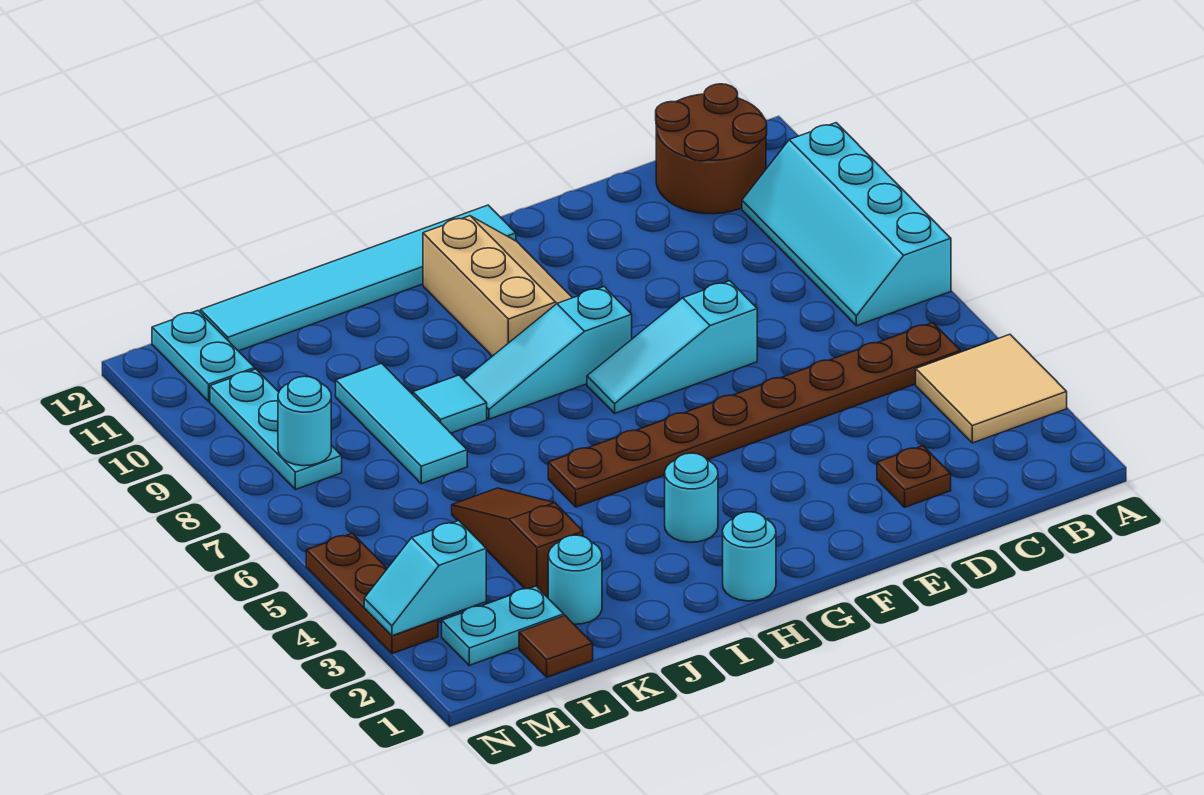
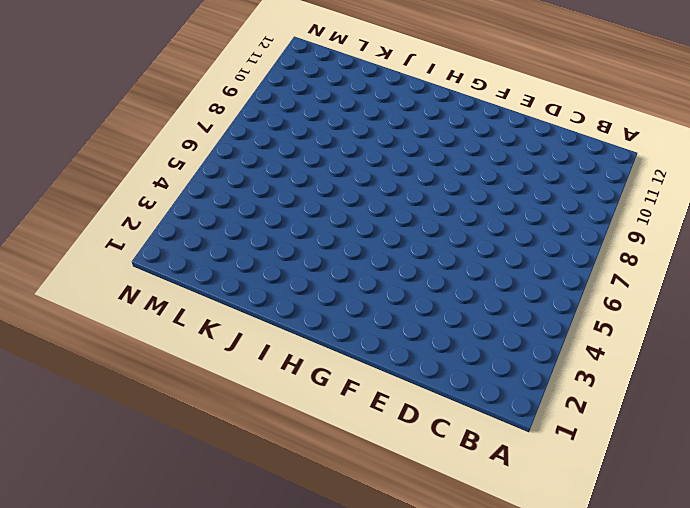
none -> tan 2x2 tile [916,334,1067,443]
none -> cyan 2x4 slope [742,123,951,326]
none -> brown 1x8 plate [548,323,960,507]

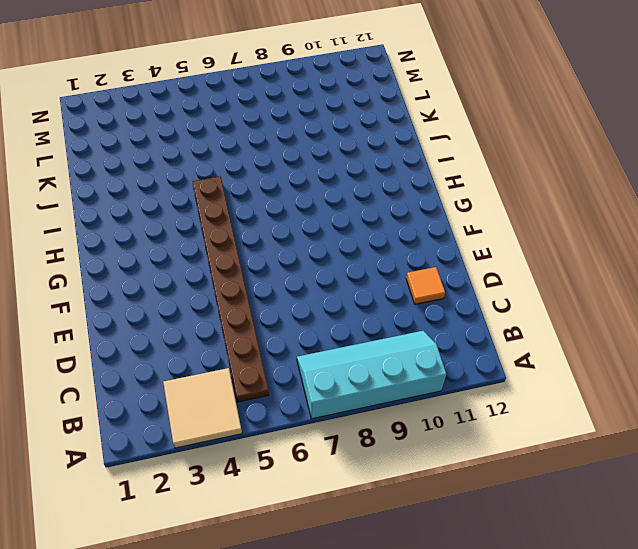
orange 1x1 tile [406,267,445,304] -> none
none -> brown 2x2 round brick [656,84,767,214]
none -> brown 1x1 plate [877,446,951,507]
none -> cyan 1x3 slope [587,281,757,413]

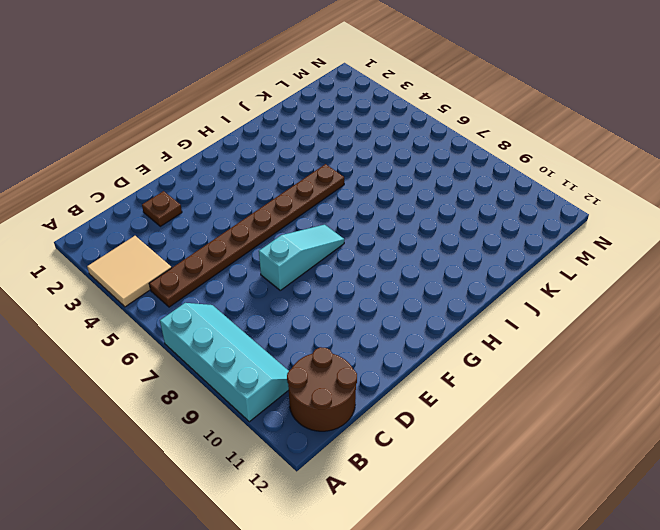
none -> cyan 1x3 slope [464,287,632,419]
none -> tan 2x3 slope [423,216,572,356]
none -> cyan 1x6 tile [200,205,516,351]

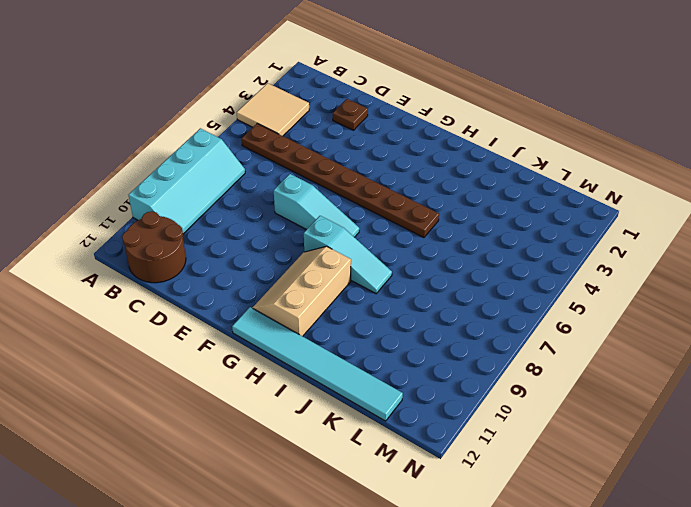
none -> cyan 1x1 round brick [723,512,776,601]
none -> cyan 1x1 round brick [665,453,718,542]
none -> cyan 1x1 tile [413,375,487,433]

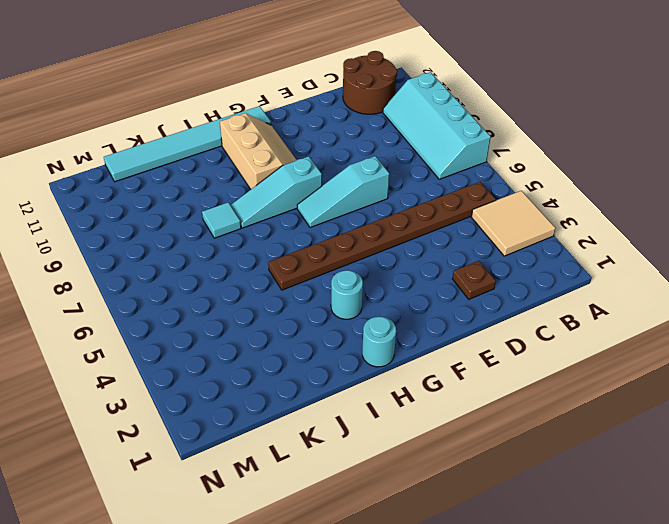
none -> cyan 1x1 round brick [548,535,602,624]
none -> brown 1x3 slope [452,488,583,597]
none -> cyan 1x3 tile [336,363,467,484]

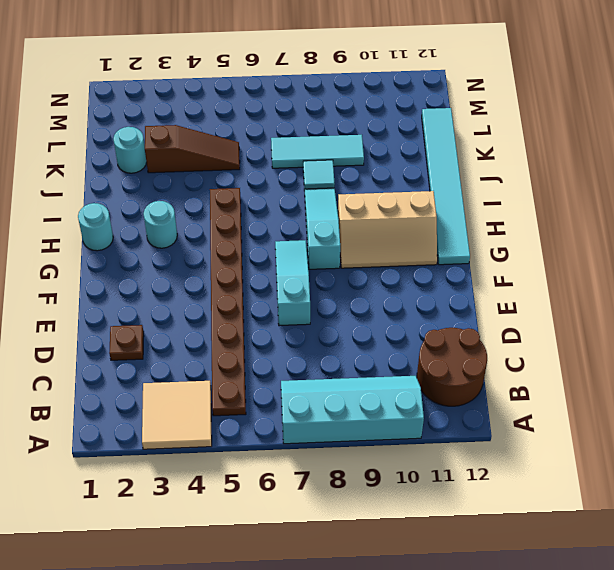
none -> brown 1x1 tile [519,616,593,677]
none -> cyan 1x2 plate [442,586,564,665]
none -> cyan 1x3 plate [210,369,342,490]

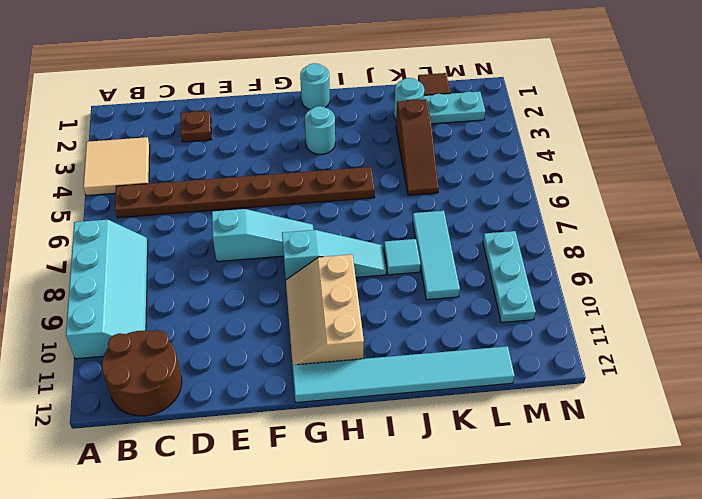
none -> cyan 1x2 plate [152,311,255,401]
none -> brown 1x3 plate [306,533,438,654]
none -> cyan 1x2 slope [364,521,486,636]

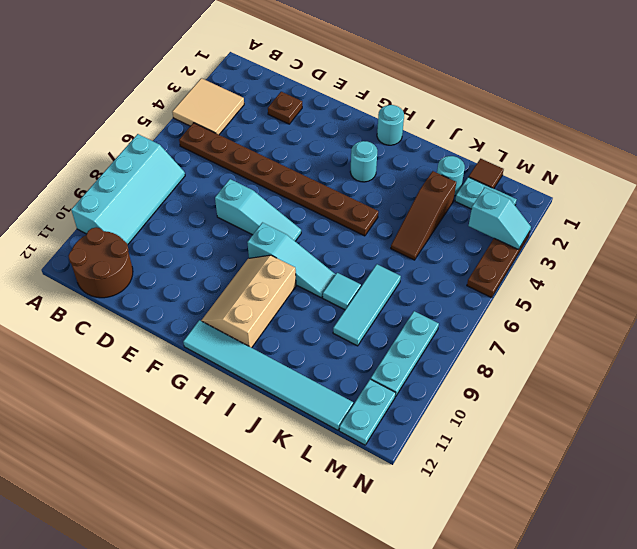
none -> cyan 1x1 round brick [278,376,331,466]

